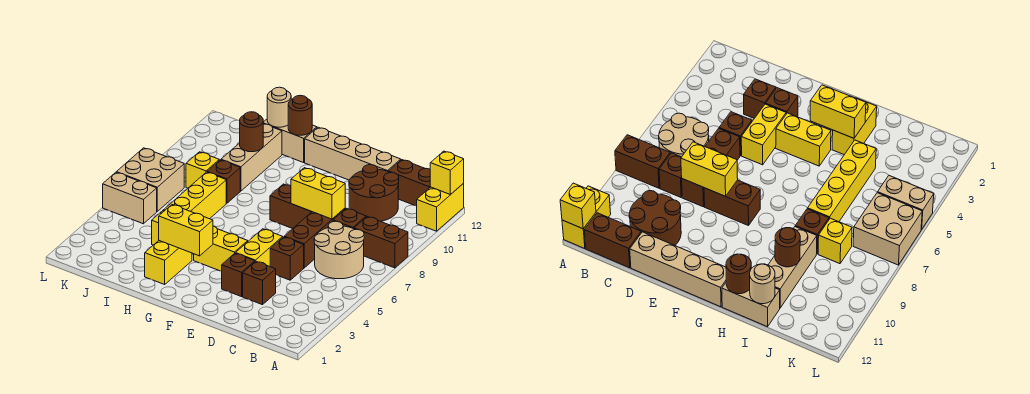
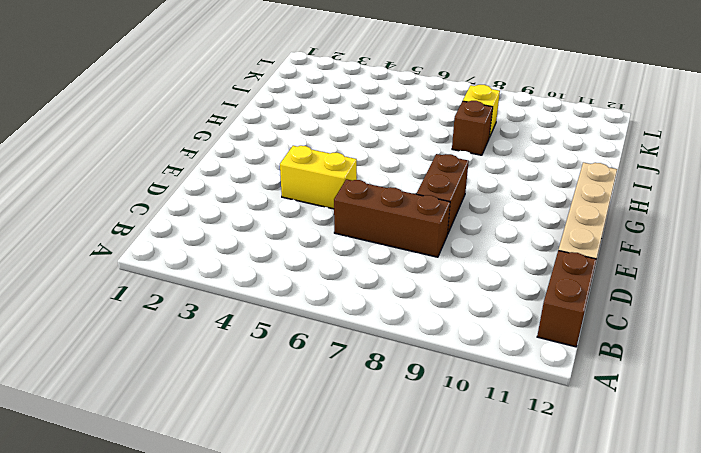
none -> brown 1x2 brick [354,216,408,268]
none -> yellow 1x2 brick [417,183,464,231]
none -> tan 2x2 round brick [314,221,364,279]

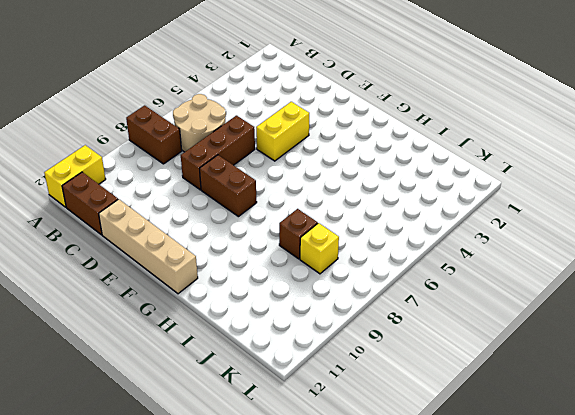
none -> brown 1x1 brick [333,208,366,229]
none -> brown 2x2 round brick [349,165,399,221]
none -> brown 1x1 brick [243,261,276,305]

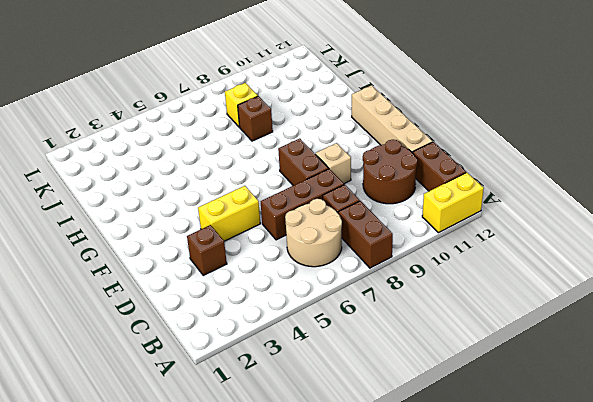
tan 1x1 brick [315,143,351,184] -> none
none -> brown 1x1 brick [270,237,304,280]
none -> brown 1x1 brick [222,253,255,297]
none -> yellow 1x2 brick [194,226,248,271]

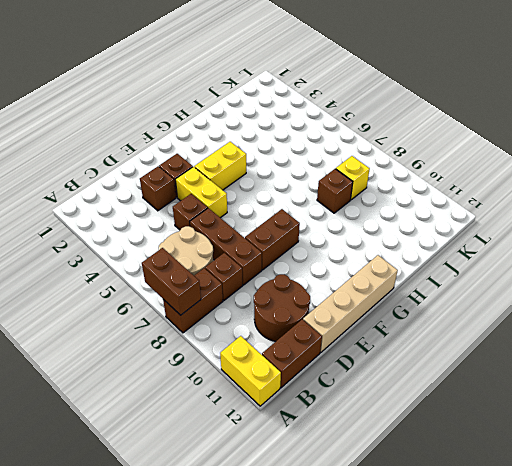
brown 1x2 brick [142,248,201,315] -> none
none -> yellow 1x2 brick [145,241,192,284]
none -> tan 1x2 brick [263,119,317,163]
none -> yellow 1x4 brick [152,172,226,245]

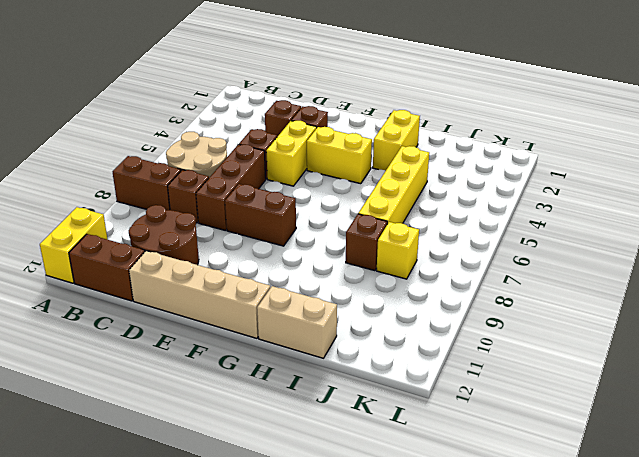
none -> tan 1x3 brick [221,124,282,191]
none -> tan 1x2 brick [103,172,157,224]
none -> tan 2x2 brick [117,148,184,211]

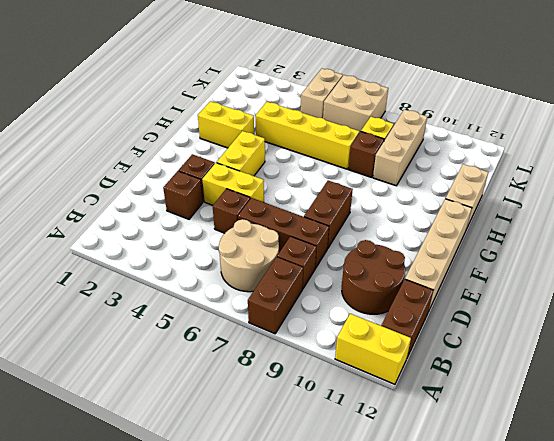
tan 1x3 brick [373,109,427,186] -> tan 1x3 brick turned to [221,124,282,191]
none -> yellow 1x1 brick [430,151,464,195]
none -> yellow 1x2 brick [291,168,345,219]
none -> yellow 1x2 brick [159,205,213,256]

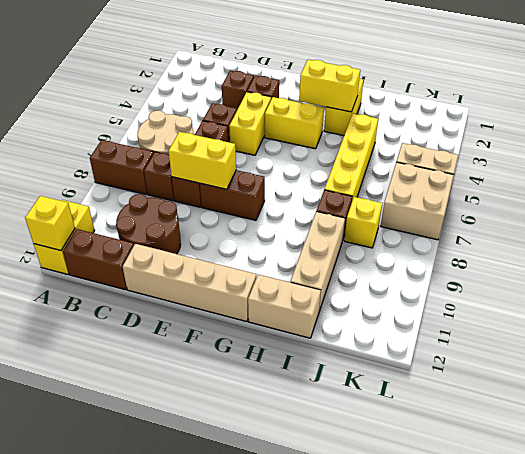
none -> brown 1x1 round brick [288,95,312,135]
none -> brown 1x1 round brick [240,112,263,152]
none -> tan 1x1 round brick [267,87,291,127]

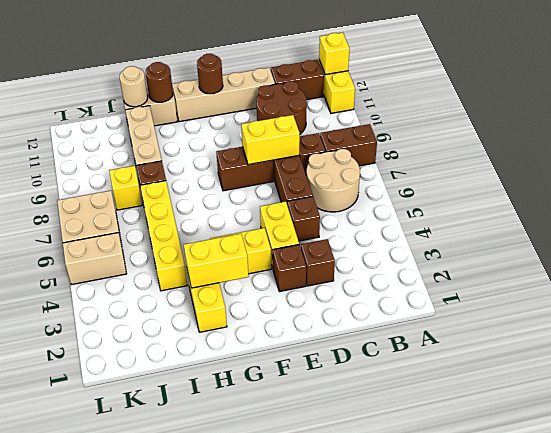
brown 1x1 round brick [197,54,223,94] -> brown 1x1 round brick moved to [240,112,263,152]

